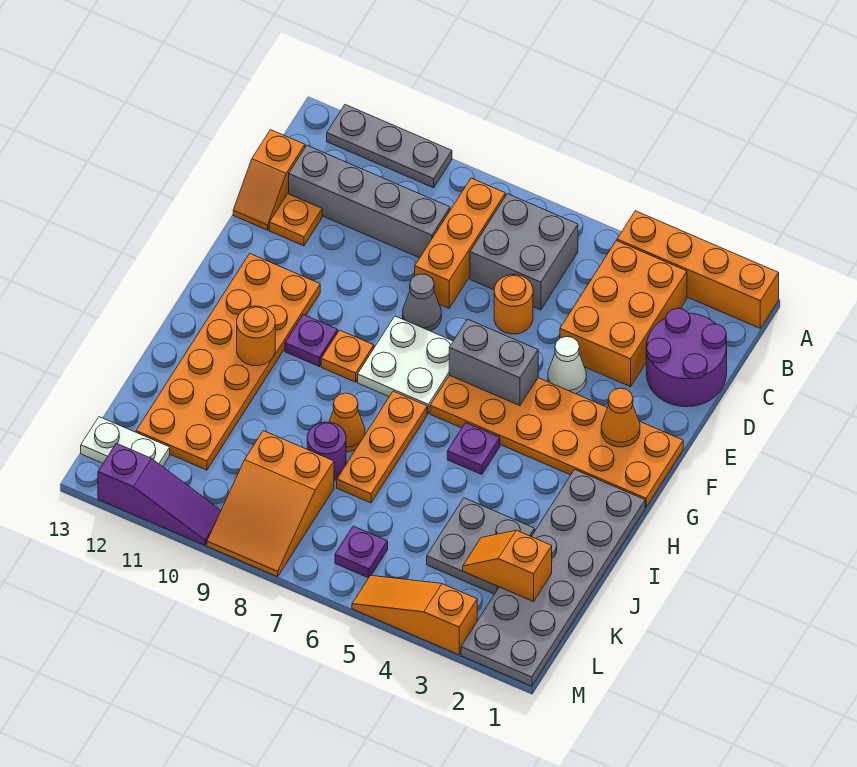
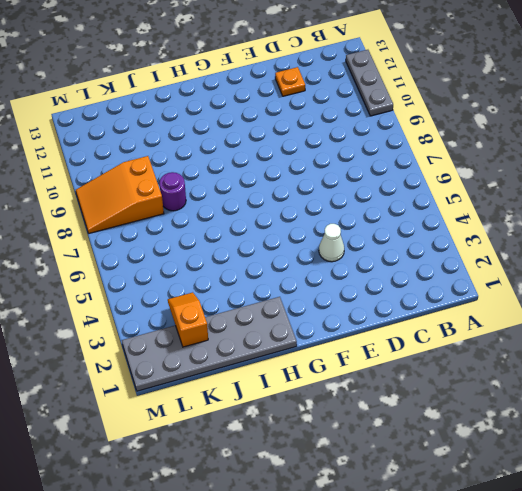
none -> orange 1x4 brick [617,211,779,328]
none -> orange 2x3 brick [560,241,687,387]
none -> grey 2x2 brick [470,194,578,310]
none -> orange 1x3 brick [415,178,505,308]

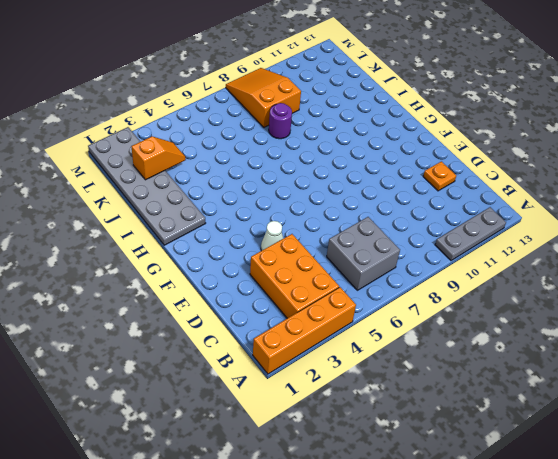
none -> orange 1x3 brick [415,178,505,308]
none -> purple 2x2 round brick [646,308,727,407]
none -> grey 1x4 brick [289,146,450,258]
none -> orange 1x2 slope [233,130,305,230]

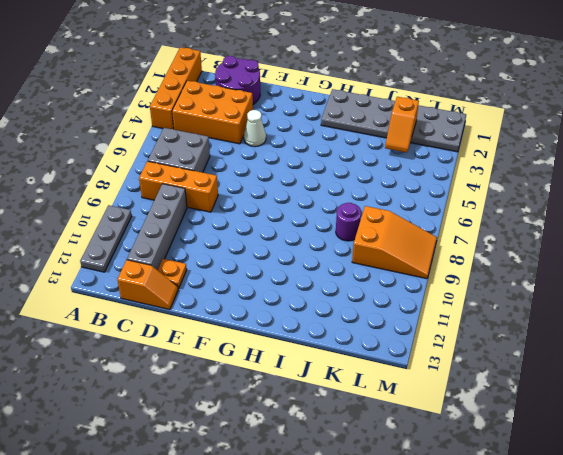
none -> orange 1x1 round brick [494,275,533,334]
none -> grey 1x1 cone [403,274,441,331]
none -> orange 2x6 plate [430,375,683,507]
none -> white 2x2 plate [358,316,453,413]

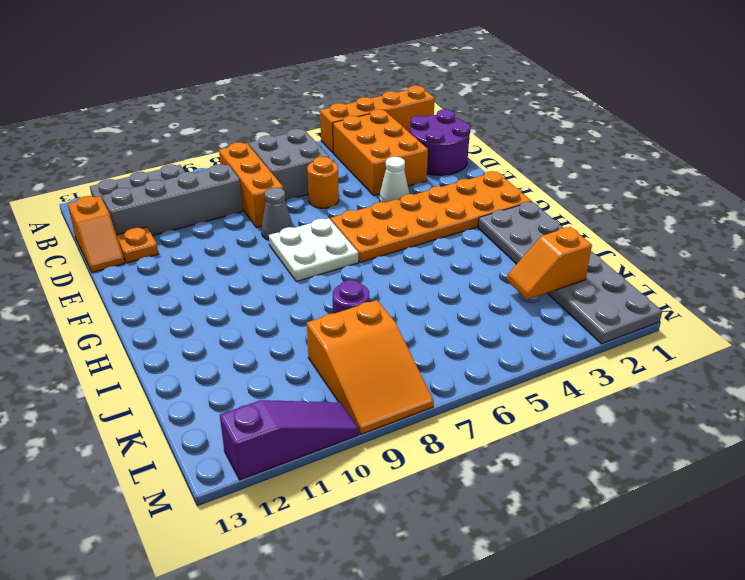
none -> orange 2x6 plate [136,254,320,470]
none -> orange 1x1 plate [321,330,374,382]
none -> purple 1x1 plate [285,315,338,366]
none -> purple 1x1 plate [447,423,500,475]

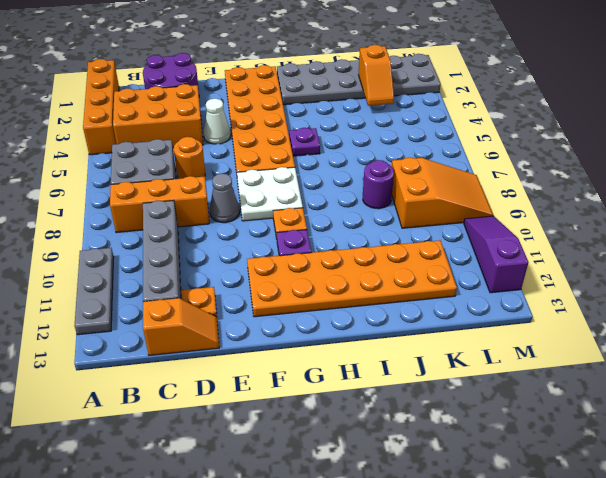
none -> orange 1x3 plate [337,391,427,503]
none -> orange 1x1 cone [329,393,365,452]
none -> grey 2x2 plate [427,498,535,594]
none -> purple 1x1 plate [335,526,388,578]

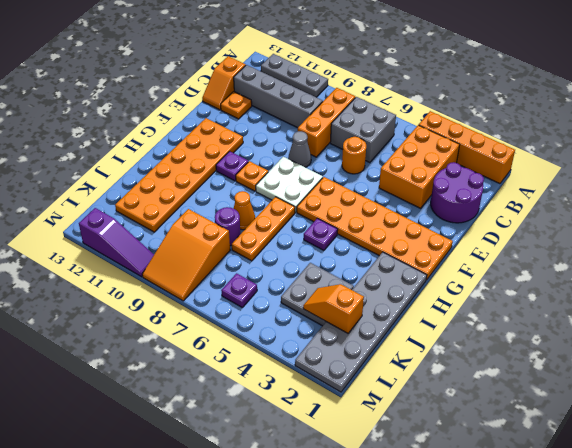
none -> white 1x1 cone [548,337,586,394]
none -> white 1x2 plate [81,417,170,467]
none -> orange 1x3 slope [352,575,477,655]
none -> orange 1x1 cone [601,388,640,447]

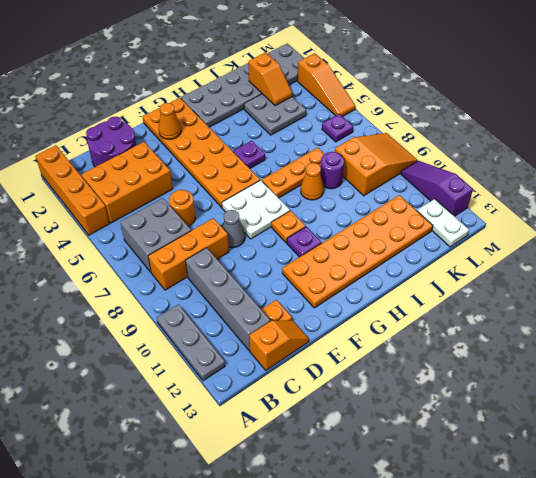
none -> white 1x1 cone [548,337,586,394]
none -> grey 1x2 brick [449,319,538,406]
none -> orange 1x1 round brick [237,306,275,366]

